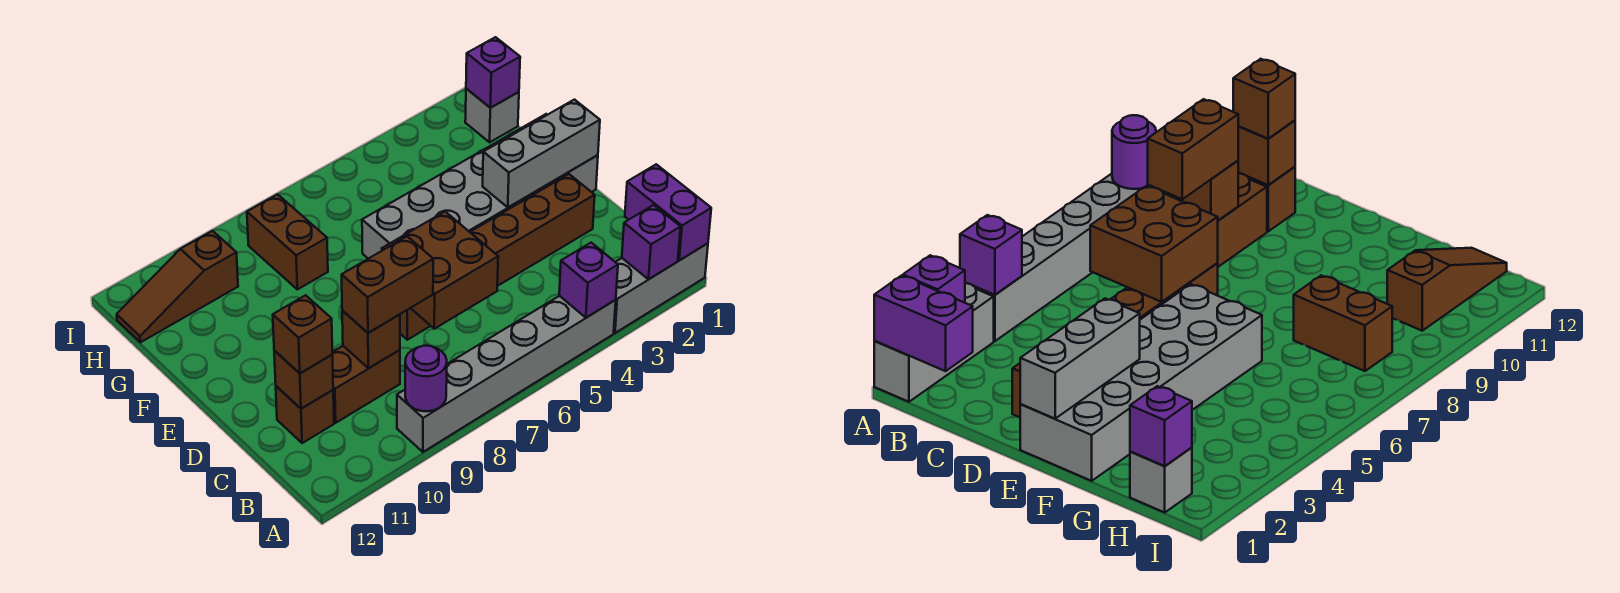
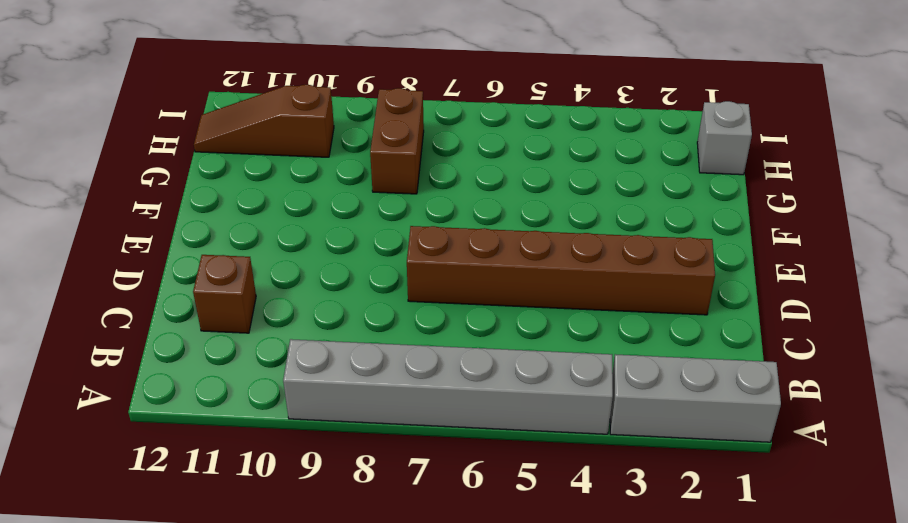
none -> brown 1x2 brick [332,346,400,423]
none -> grey 2x6 brick [362,114,598,259]
none -> purple 1x2 brick [625,164,711,260]

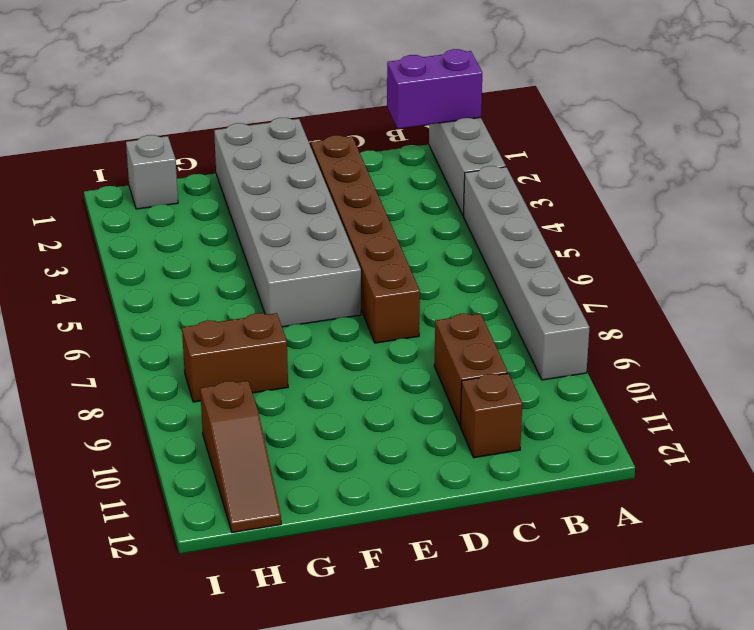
none -> purple 1x1 brick [622,205,681,279]
none -> purple 1x1 brick [559,243,618,318]
none -> purple 1x1 round brick [405,346,447,411]

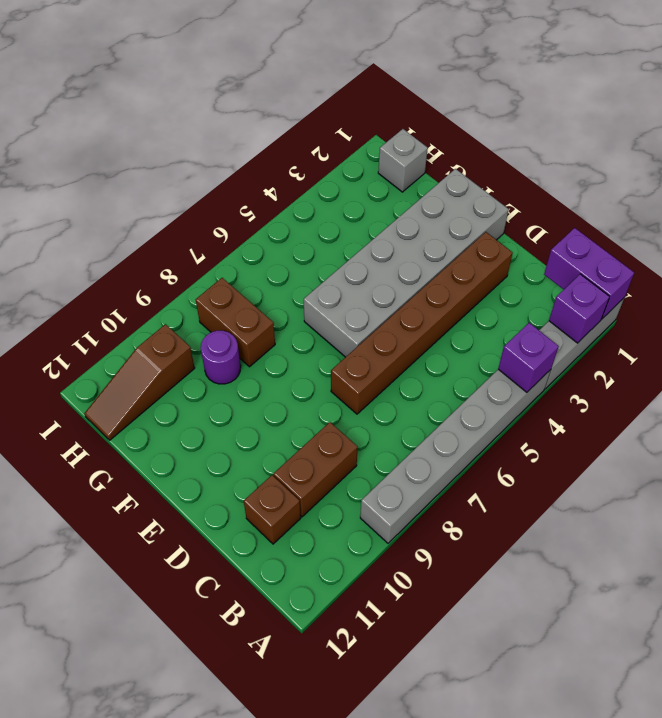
purple 1x1 round brick [201,331,241,384] -> purple 1x1 round brick moved to [405,346,447,411]
none -> brown 2x2 brick [382,212,498,329]
none -> brown 1x1 brick [342,311,400,368]
none -> brown 1x1 brick [274,351,333,409]

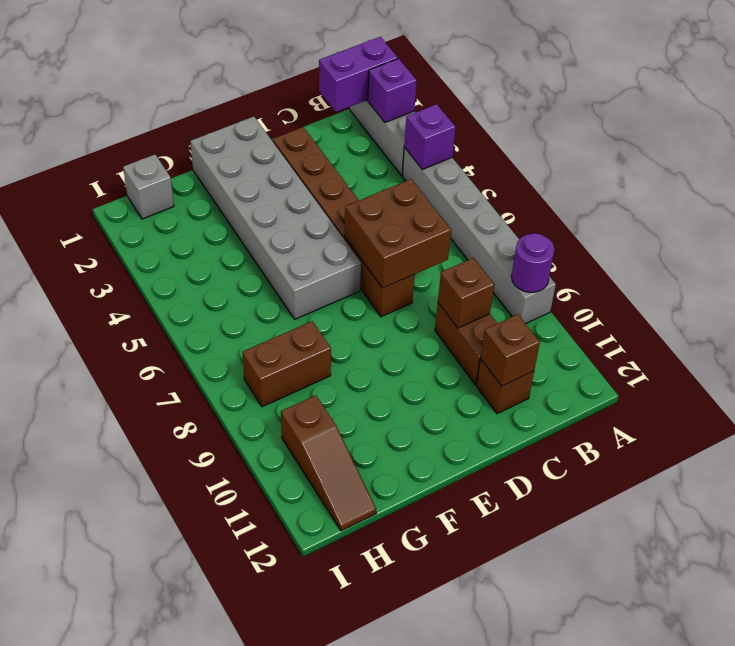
none -> grey 1x3 brick [483,100,600,207]
none -> purple 1x1 brick [466,37,520,108]
none -> brown 1x2 brick [342,236,433,333]

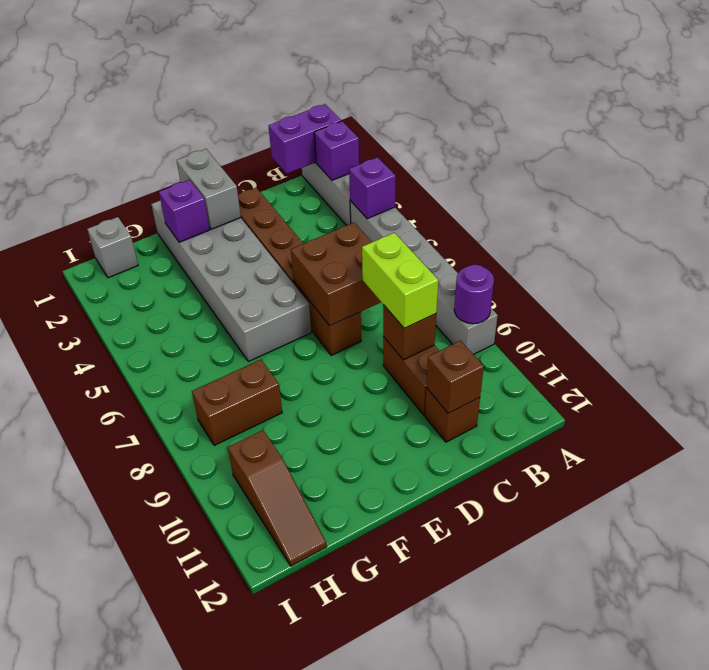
lime 1x2 brick [362,233,438,328] -> brown 1x2 brick [342,236,433,333]
grey 1x2 brick [177,149,241,229] -> grey 1x3 brick [483,100,600,207]
purple 1x1 brick [159,180,210,242] -> purple 1x1 brick moved to [466,37,520,108]
none -> brown 1x1 brick [273,295,332,373]

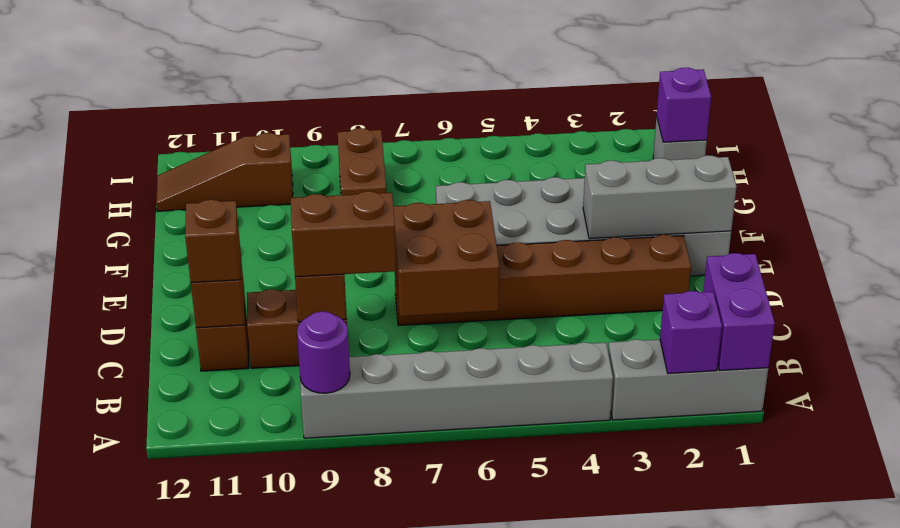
none -> purple 1x1 brick [559,243,618,318]

